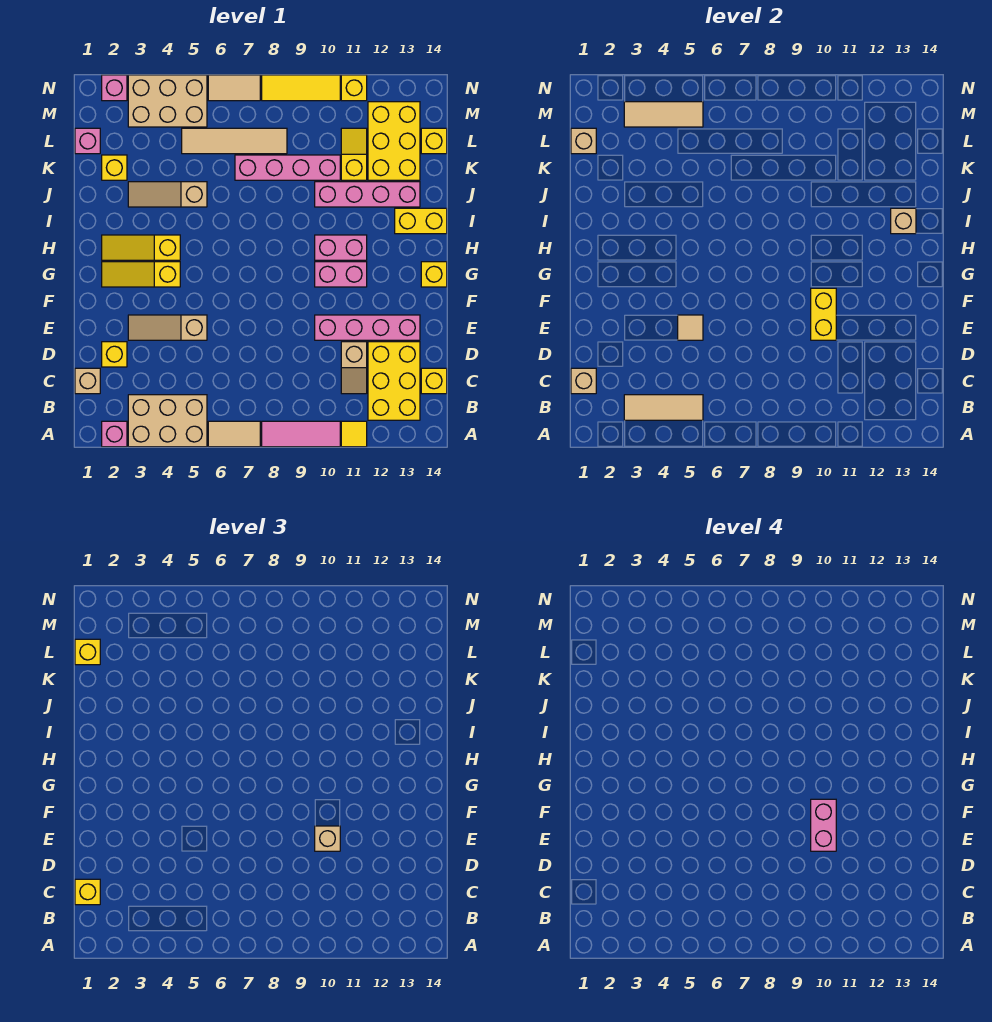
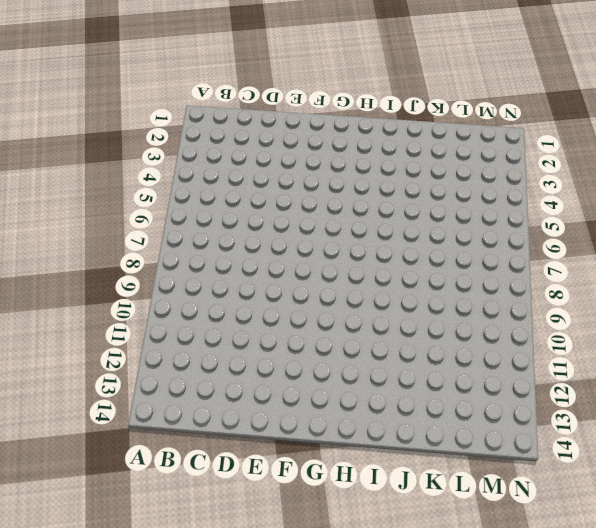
none -> pink 1x1 brick [102,421,127,447]
none -> tan 2x3 brick [128,395,207,447]
none -> tan 1x2 tile [208,421,260,447]
none -> pink 1x3 tile [262,421,340,447]

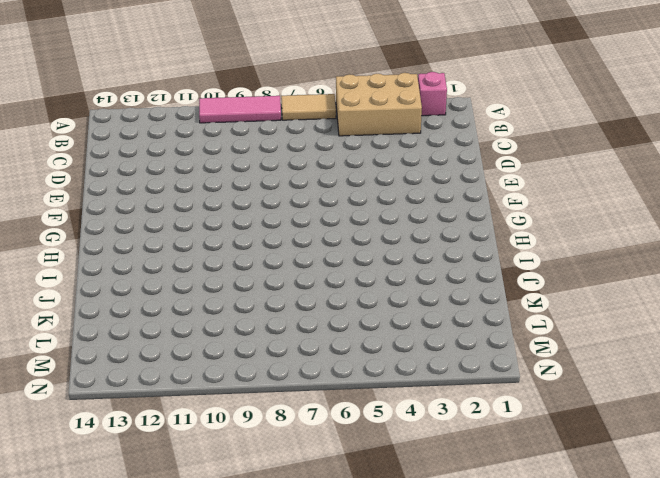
none -> yellow 1x1 tile [341,421,367,447]
none -> yellow 2x3 brick [368,342,420,420]
none -> tan 1x1 brick [75,368,100,394]
none -> tan 1x2 slope [341,342,367,394]

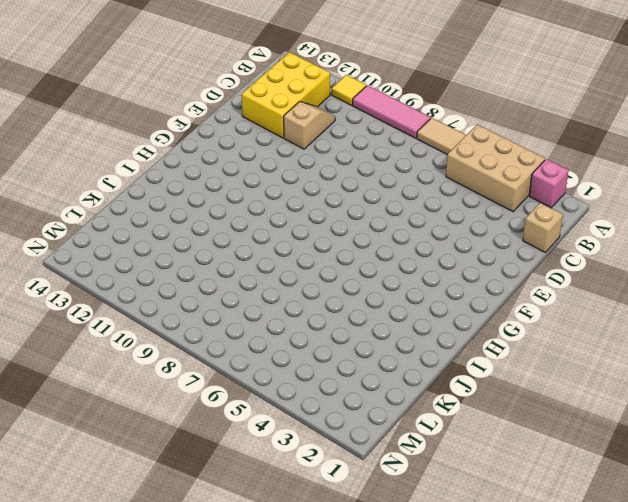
none -> yellow 1x1 brick [421,368,447,394]
none -> yellow 1x1 brick [102,342,127,367]
none -> tan 1x3 slope [128,315,207,340]
none -> pink 1x4 brick [315,315,420,340]

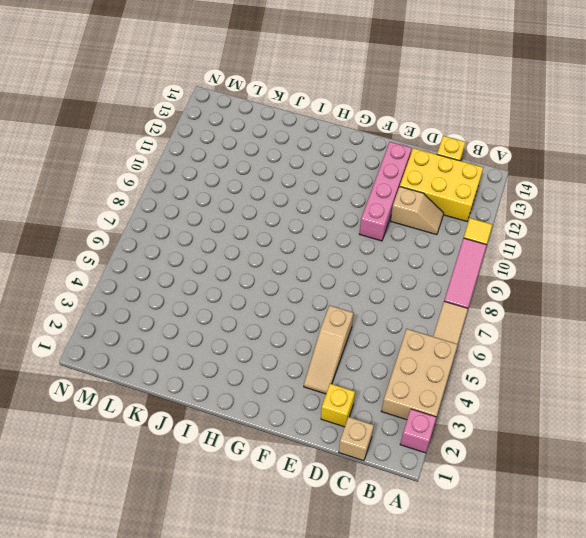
none -> yellow 1x3 slope [102,262,180,287]
none -> pink 1x2 brick [315,262,367,287]
none -> yellow 1x1 brick [421,262,447,287]
none -> yellow 1x3 slope [102,235,180,260]

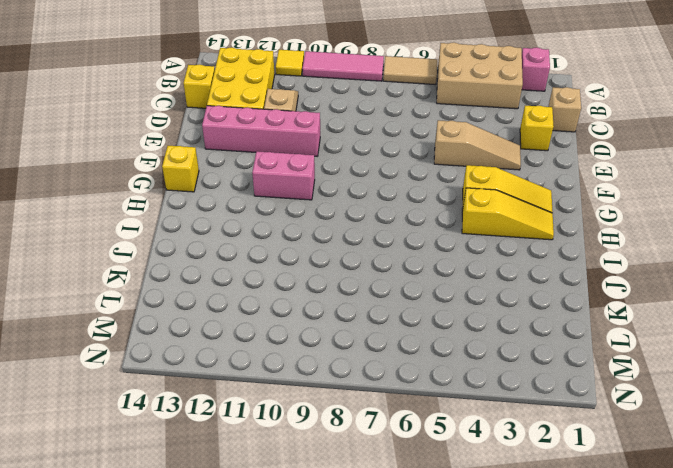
none -> pink 1x2 brick [315,235,367,260]
none -> yellow 1x2 brick [395,208,447,234]
none -> tan 1x3 slope [128,182,207,207]
none -> pink 1x4 brick [315,182,420,207]

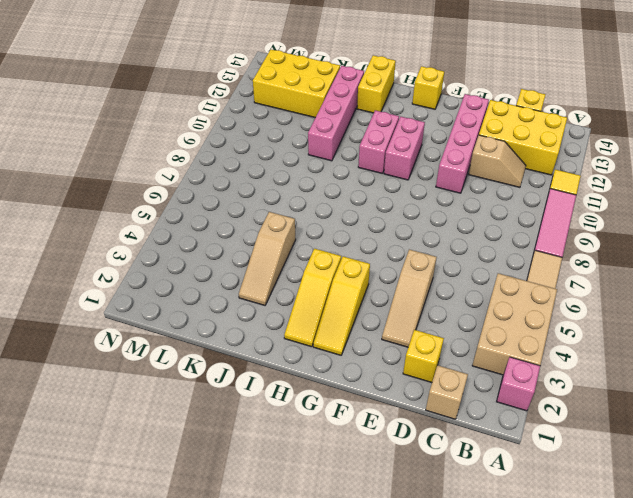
none -> yellow 1x1 brick [102,155,127,180]
none -> pink 1x4 brick [235,155,340,180]
none -> yellow 1x2 slope [341,128,367,180]
none -> pink 1x1 brick [75,128,100,154]

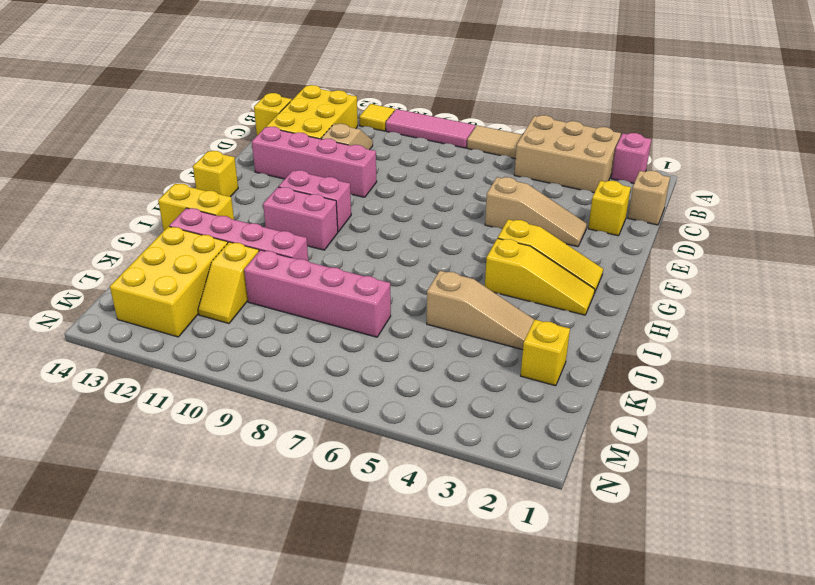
none -> pink 1x1 brick [75,128,100,154]
none -> tan 1x4 tile [182,128,287,154]
none -> yellow 1x1 brick [421,128,447,154]
none -> tan 2x3 brick [128,75,207,127]

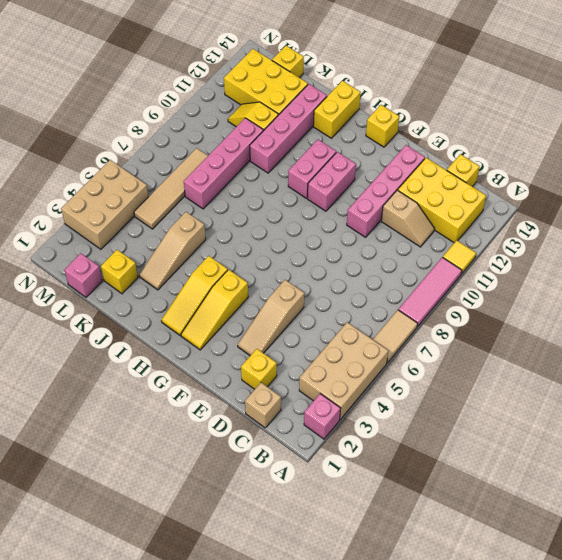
none -> pink 1x1 brick [102,75,127,101]
none -> tan 1x2 tile [208,75,260,101]
none -> yellow 1x3 tile [262,75,340,101]
none -> yellow 1x1 brick [341,75,367,101]

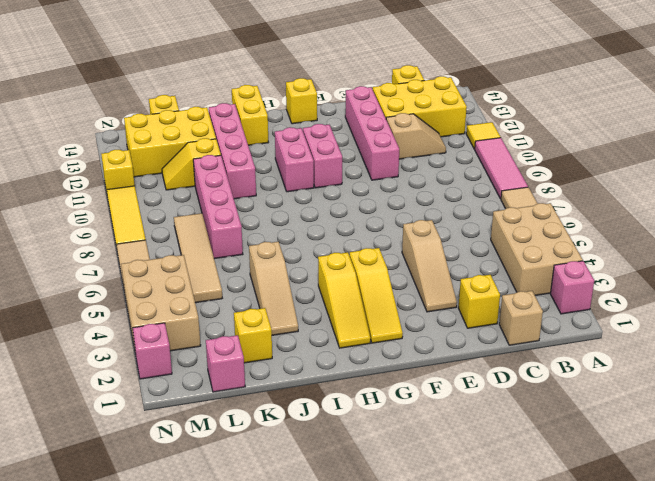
none -> tan 1x3 tile [624,395,703,420]
none -> tan 1x1 brick [571,368,596,394]
none -> tan 1x1 tile [678,315,703,340]
none -> yellow 1x2 brick [811,288,836,340]

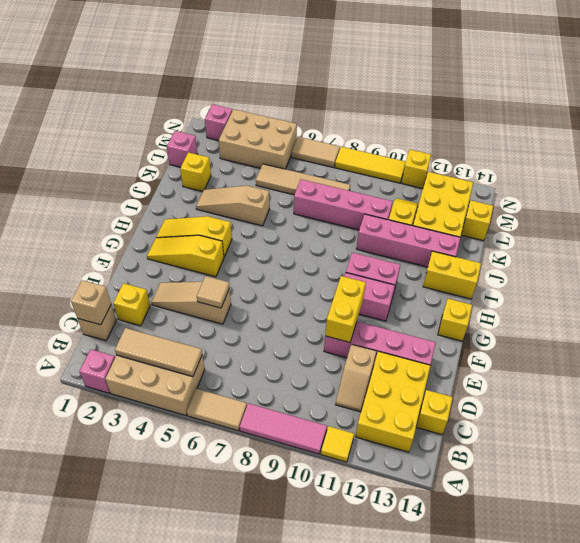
none -> tan 1x1 brick [891,208,916,234]
none -> tan 1x1 brick [571,128,596,154]
none -> tan 1x3 tile [624,102,703,127]
none -> yellow 1x1 brick [75,879,100,905]

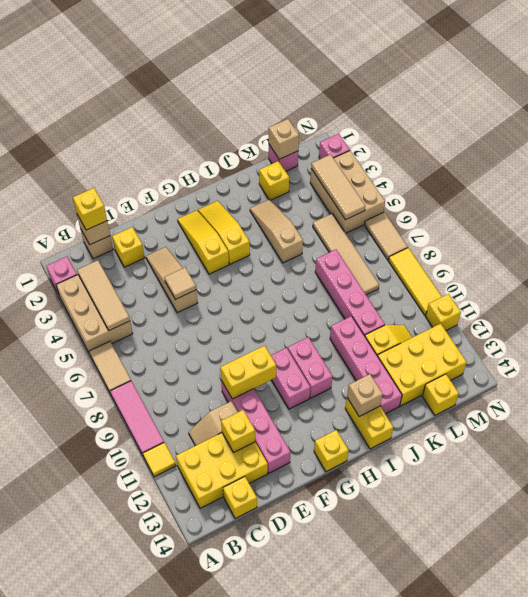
yellow 1x1 brick [221,410,255,453] -> yellow 1x1 brick moved to [75,639,100,665]
none -> tan 1x1 brick [315,826,340,851]
none -> pink 1x2 brick [811,799,836,851]

